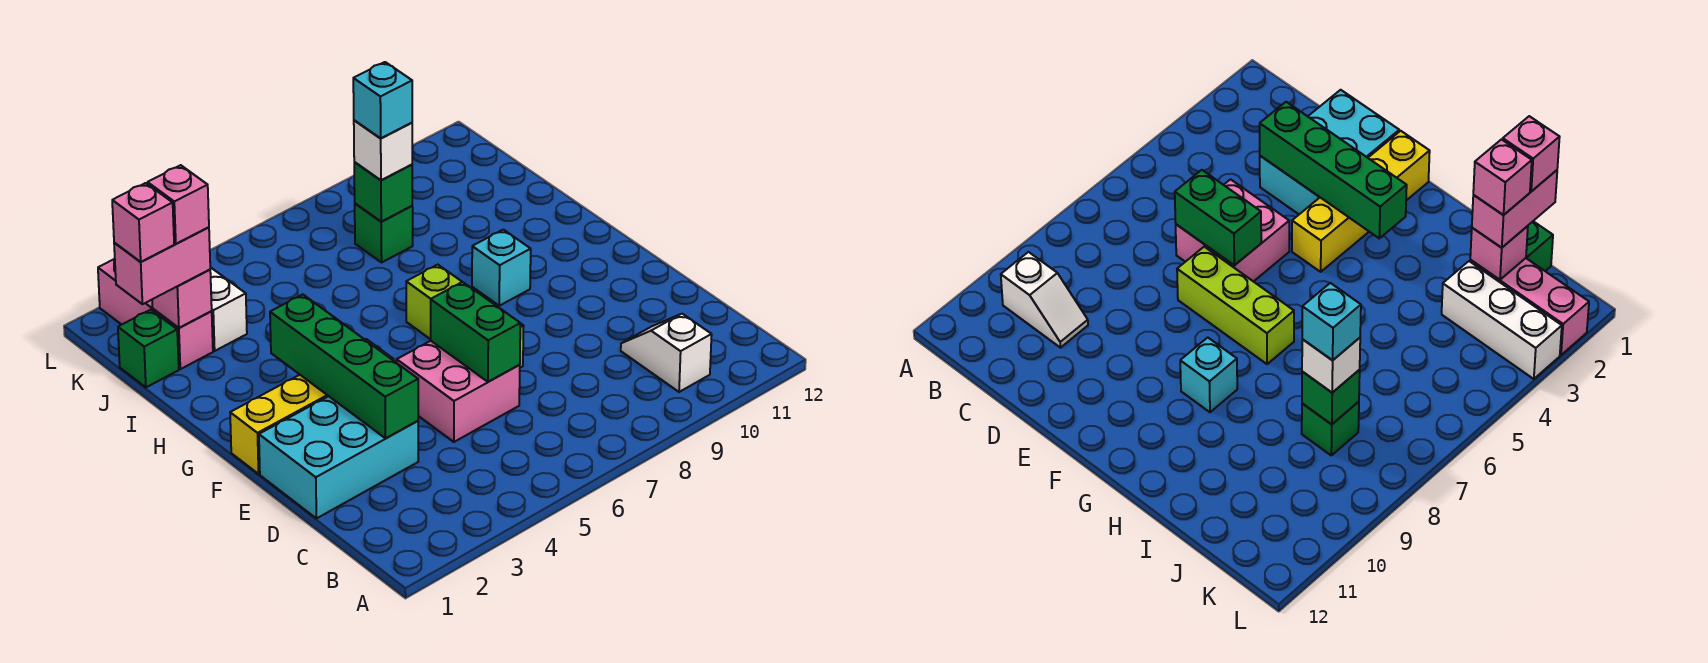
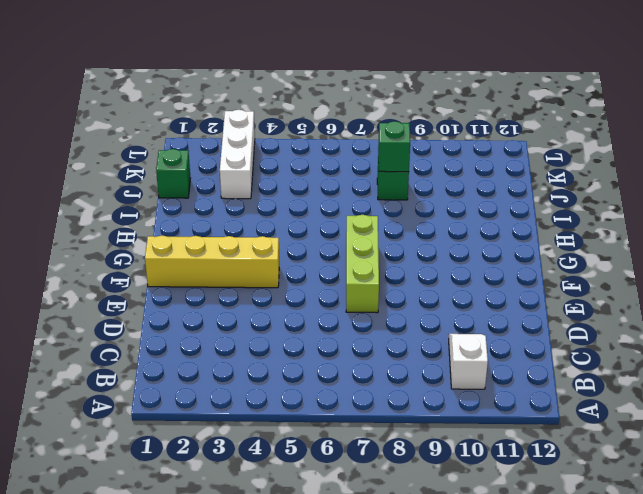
none -> cyan 2x3 brick [259,396,418,518]
none -> pink 2x2 brick [397,341,520,442]
none -> cyan 1x1 brick [472,230,531,306]

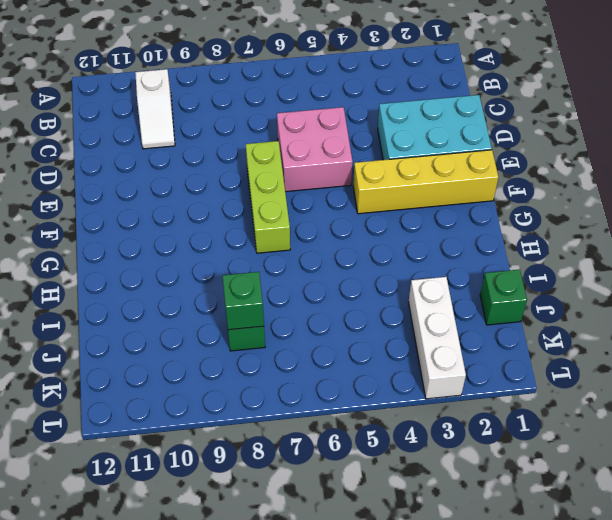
none -> cyan 1x1 brick [472,230,531,306]
none -> pink 1x3 brick [98,259,213,369]
none -> green 1x4 brick [270,294,418,438]

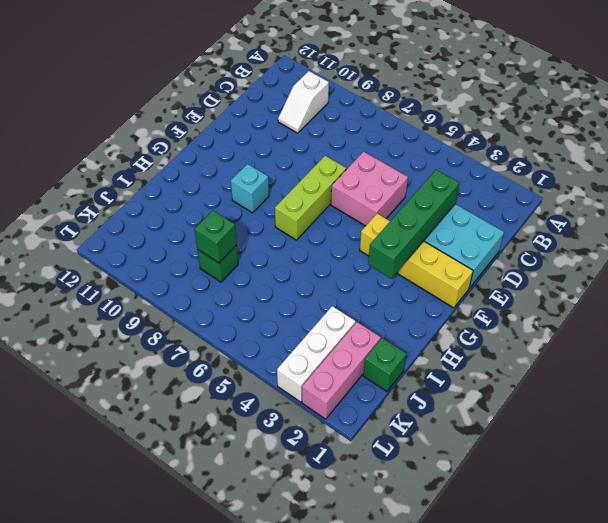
none -> green 1x2 brick [431,282,520,382]
none -> pink 1x1 brick [152,270,212,328]
none -> pink 1x2 brick [114,227,210,304]

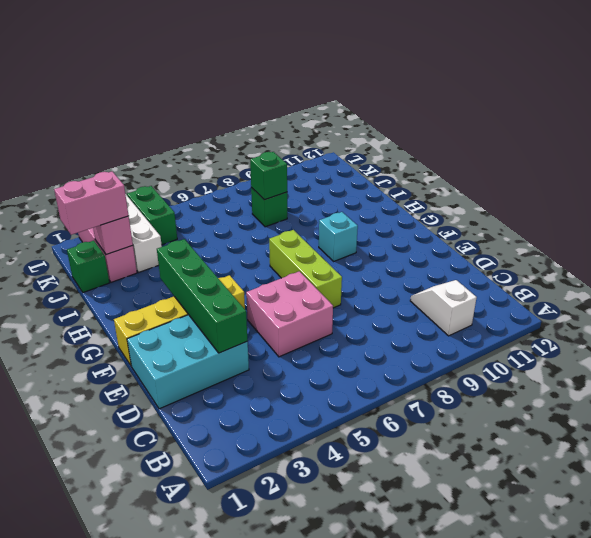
green 1x2 brick [127,186,177,245] -> green 1x2 brick moved to [431,282,520,382]
none -> white 1x1 brick [354,120,412,180]
none -> pink 1x1 brick [112,183,174,262]
none -> pink 1x1 brick [148,165,209,244]

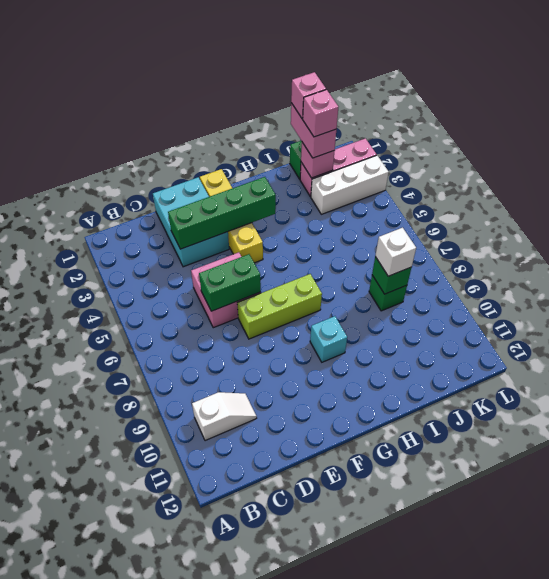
none -> cyan 1x1 brick [353,62,412,138]

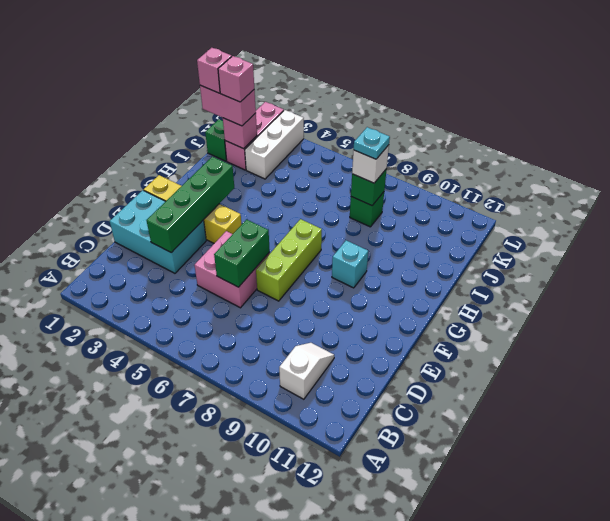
cyan 1x1 plate [354,127,390,159] -> cyan 1x1 brick [353,62,412,138]

